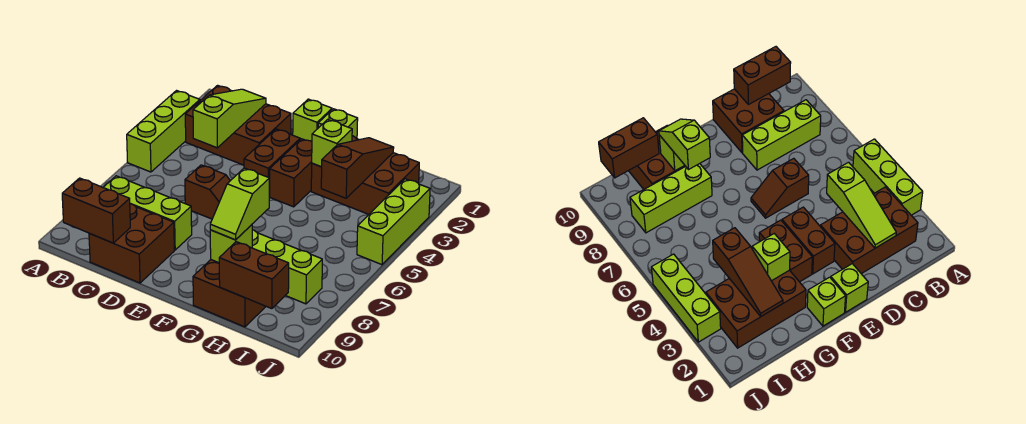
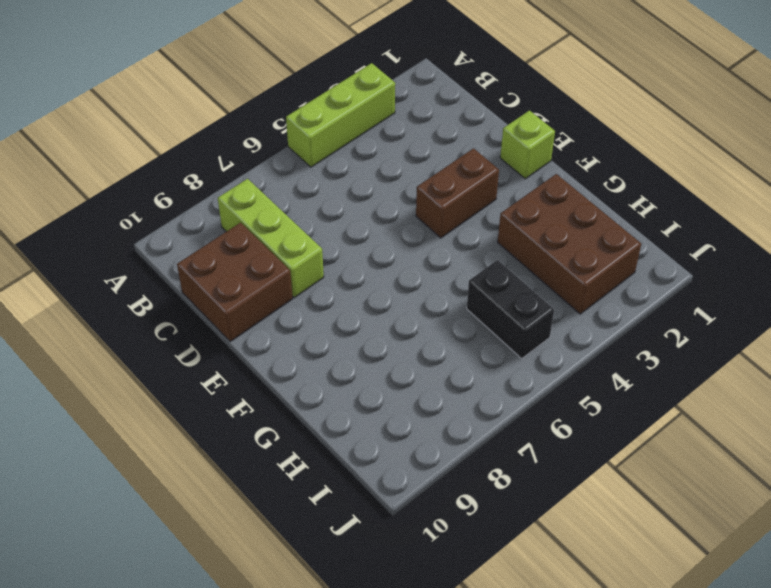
black 1x2 brick [467,260,554,358] -> none
none -> brown 2x3 brick [185,85,291,165]
none -> brown 1x2 slope [185,165,230,219]
none -> lime 1x1 brick [318,109,358,139]

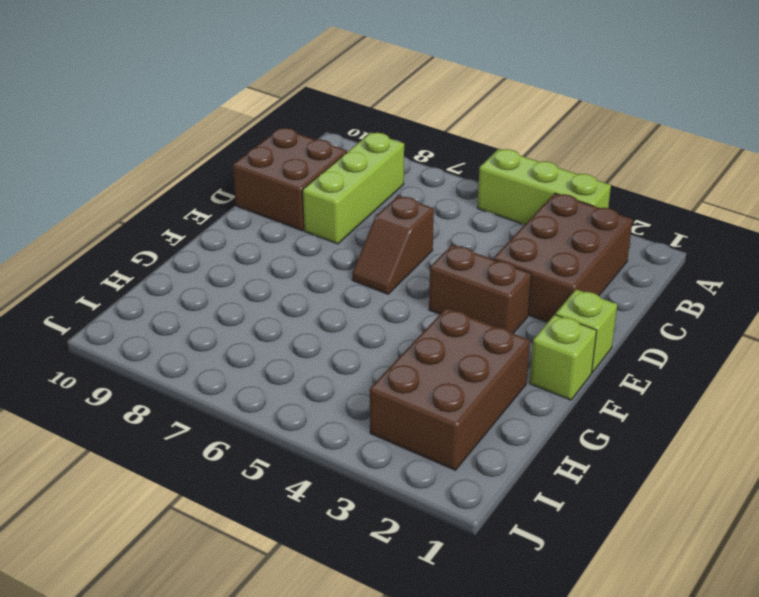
none -> brown 1x2 brick [269,139,312,207]
none -> lime 1x3 brick [252,230,322,304]
none -> brown 2x2 brick [193,260,266,327]

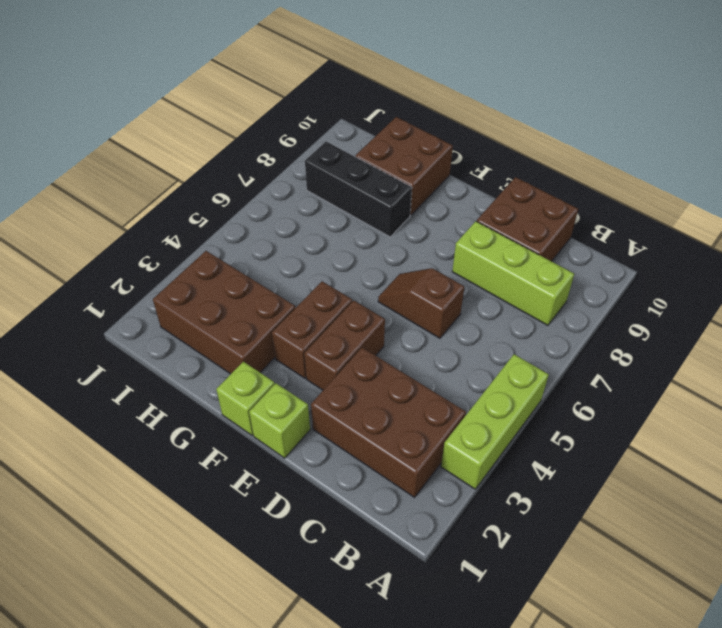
black 1x3 brick [305,142,412,237] -> lime 1x3 brick [252,230,322,304]
none -> lime 1x3 brick [357,179,430,265]
none -> brown 1x2 brick [62,178,130,243]
none -> lime 1x3 slope [193,89,266,148]

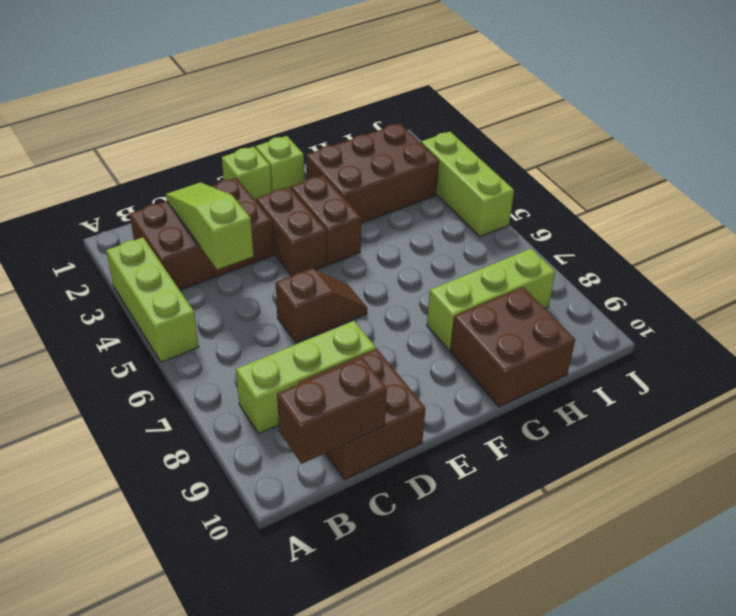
none -> lime 1x1 brick [312,119,352,167]
none -> lime 1x1 brick [210,225,252,263]
none -> brown 1x3 slope [321,138,394,198]

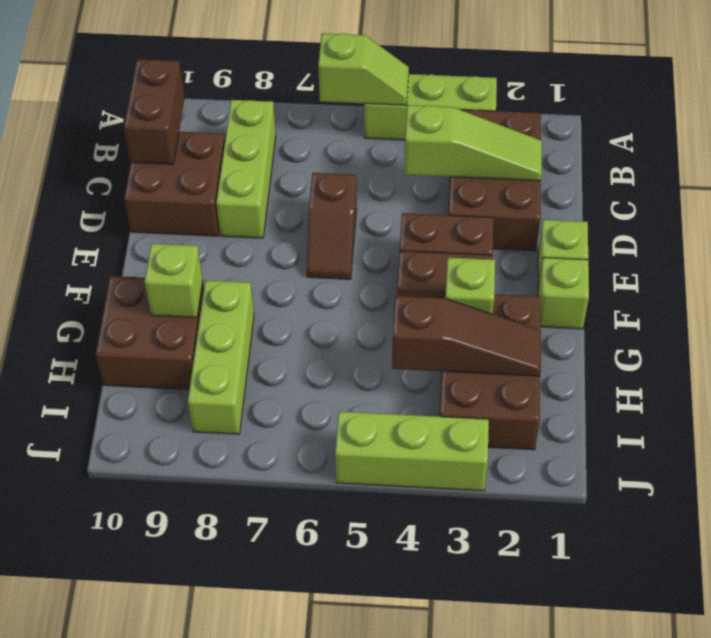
lime 1x2 slope [318,33,409,105] -> lime 1x2 slope turned to [210,168,269,240]
none -> brown 1x2 brick [219,242,289,309]

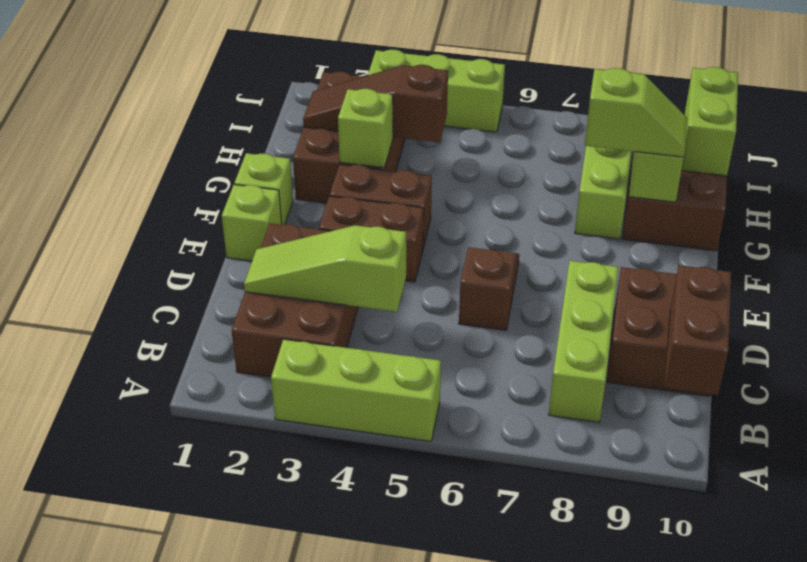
lime 1x2 brick [681,67,738,176] -> brown 1x2 brick [219,242,289,309]

